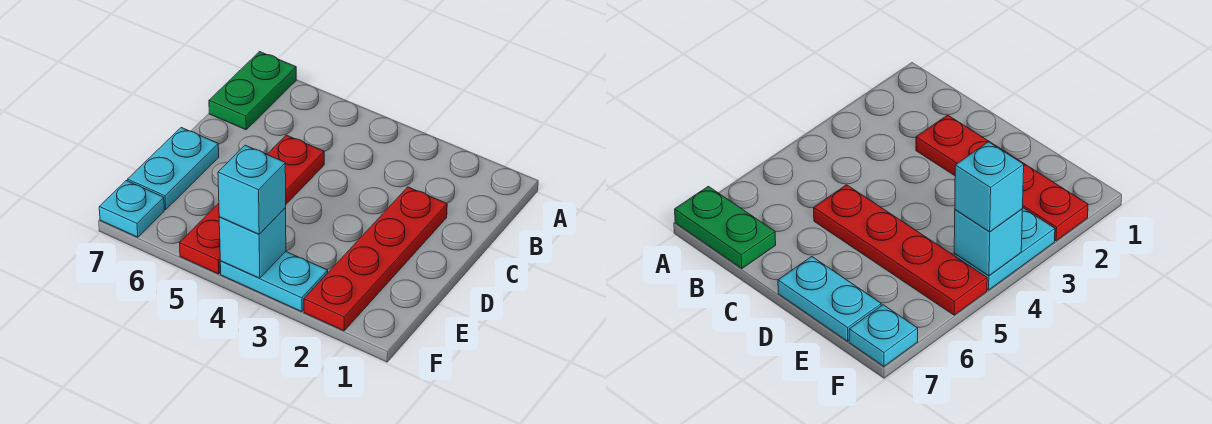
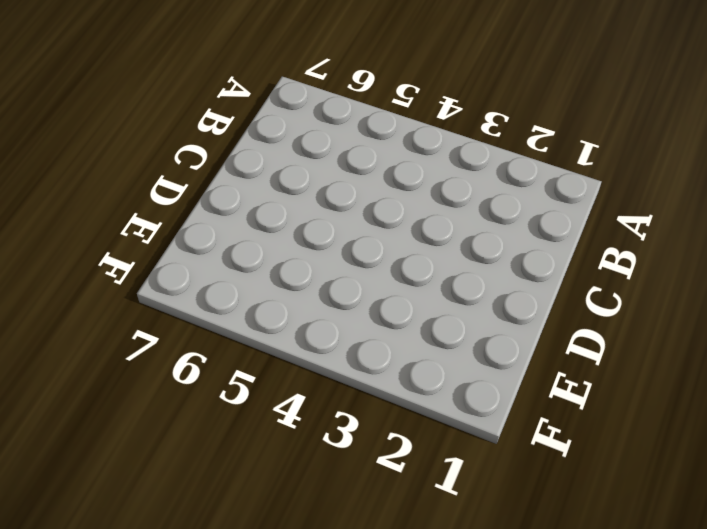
none -> green 1x2 plate [209,52,296,130]
none -> red 1x4 plate [304,187,447,331]

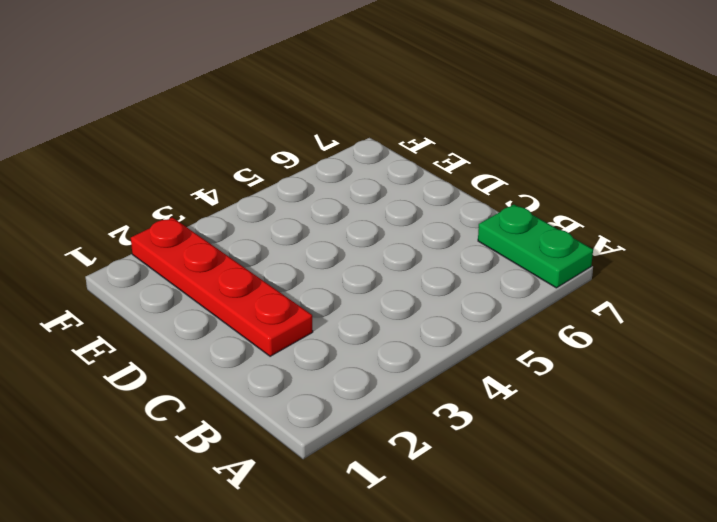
none -> red 1x4 plate [180,135,324,274]
none -> cyan 1x2 plate [128,128,219,209]

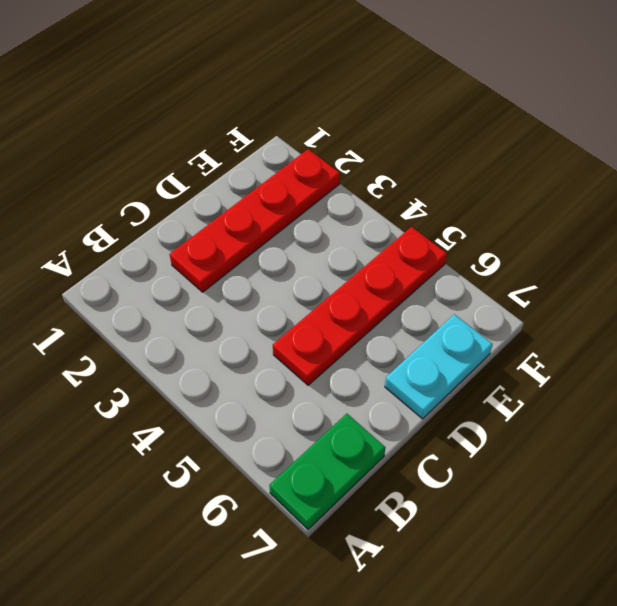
none -> cyan 1x2 plate [220,251,328,312]
none -> cyan 1x1 plate [99,181,164,237]

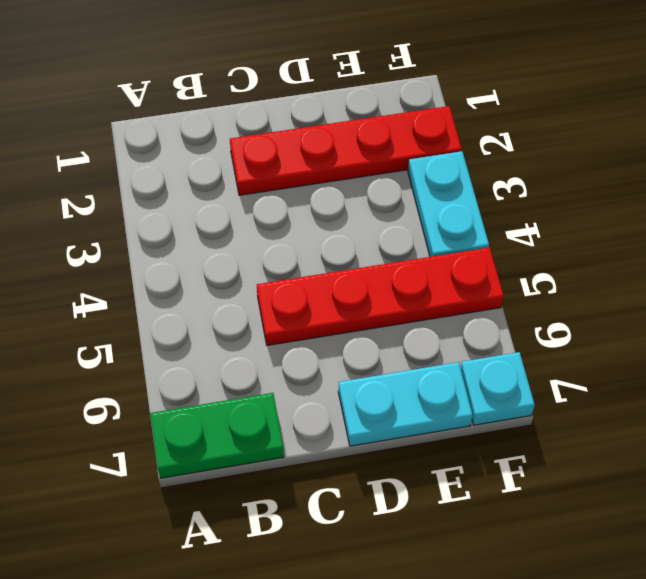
none -> cyan 1x1 brick [219,208,286,278]
none -> cyan 1x1 brick [218,145,286,234]

